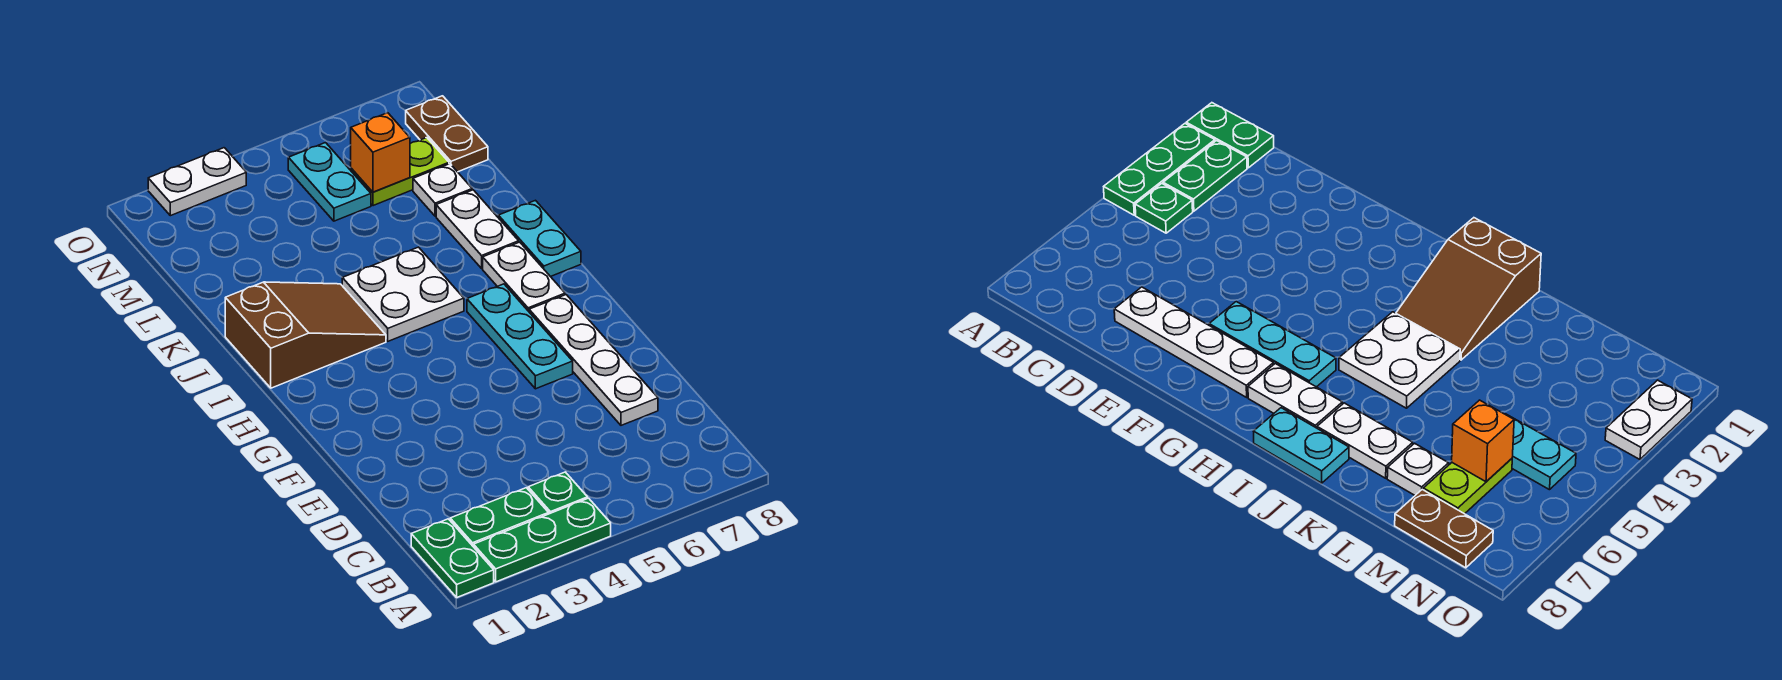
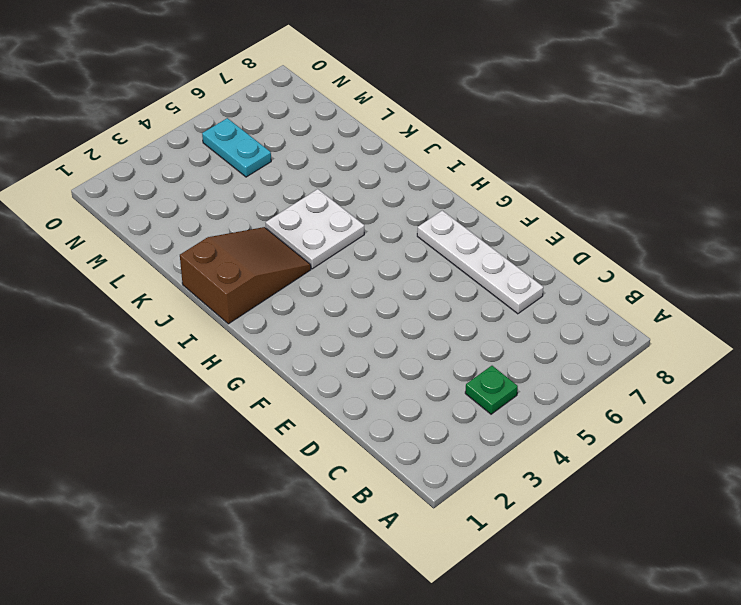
none -> green 1x2 plate [411,519,494,597]
none -> green 1x3 plate [474,498,611,582]
none -> green 1x2 plate [450,488,549,547]

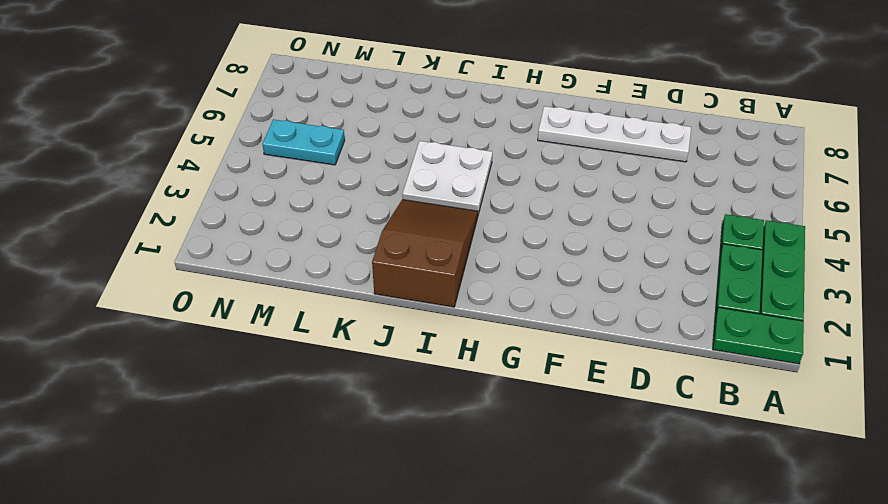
none -> cyan 1x3 plate [467,284,573,389]
none -> white 1x2 plate [483,242,565,311]
none -> cyan 1x2 plate [498,200,581,277]

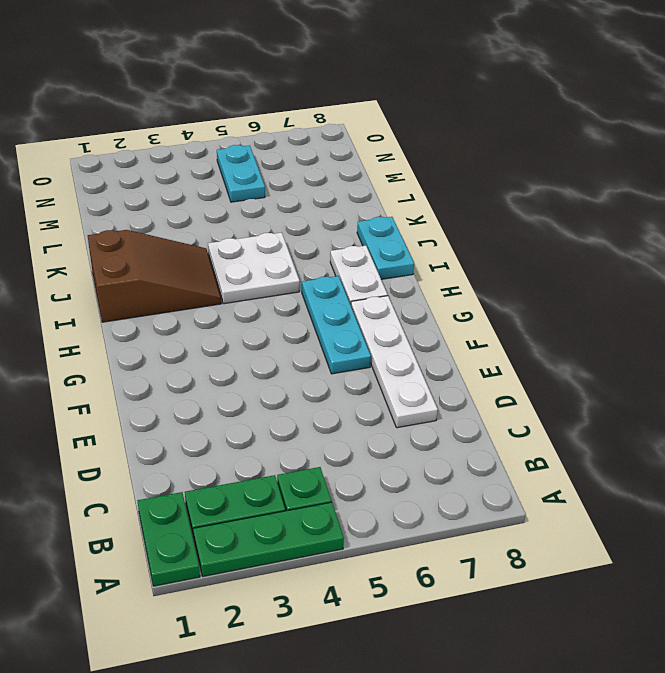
none -> white 1x2 plate [436,190,519,268]
none -> white 1x1 plate [413,164,472,216]
none -> lime 1x2 plate [351,138,449,206]

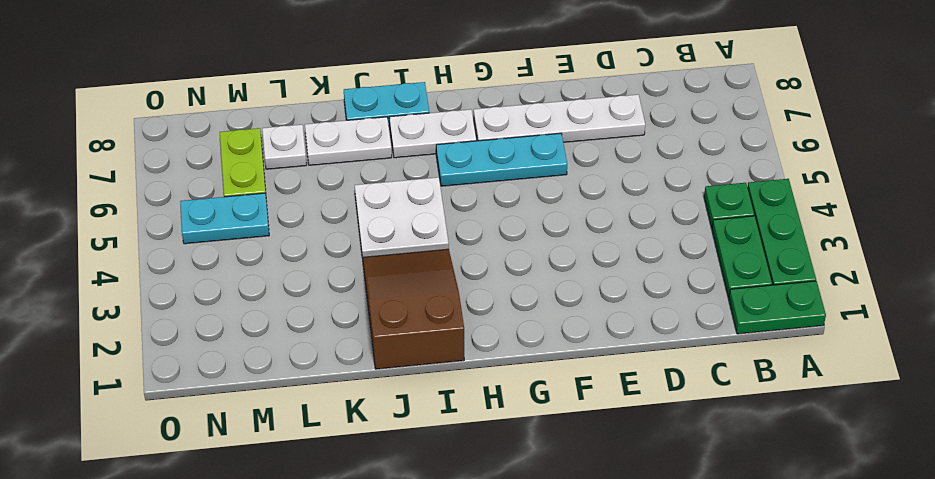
none -> brown 1x2 plate [406,96,488,172]
none -> white 1x2 plate [148,148,246,216]
none -> orange 1x1 brick [351,113,410,192]

